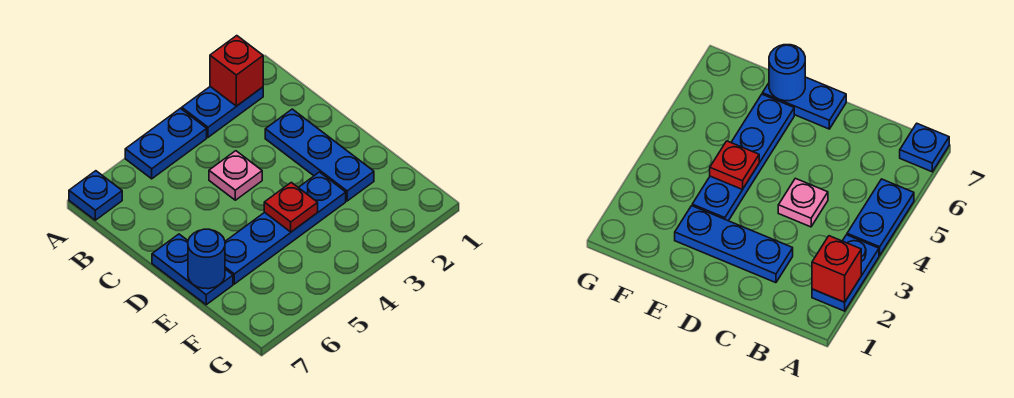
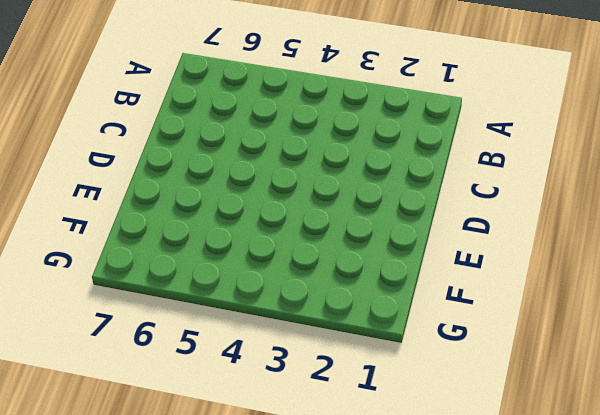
none -> blue 1x2 plate [182,87,263,137]
none -> blue 1x2 plate [125,108,207,179]

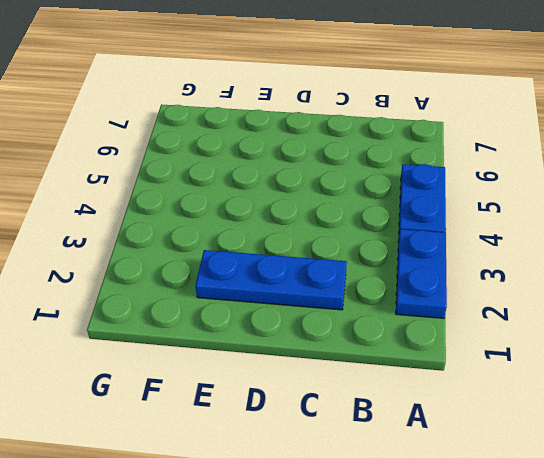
none -> blue 1x1 plate [69,171,122,220]
none -> pink 1x1 plate [209,151,262,200]

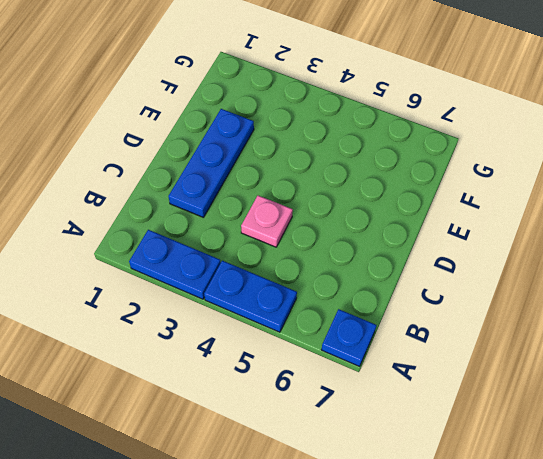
none -> blue 1x2 plate [152,234,233,305]
none -> blue 1x4 plate [225,172,346,284]

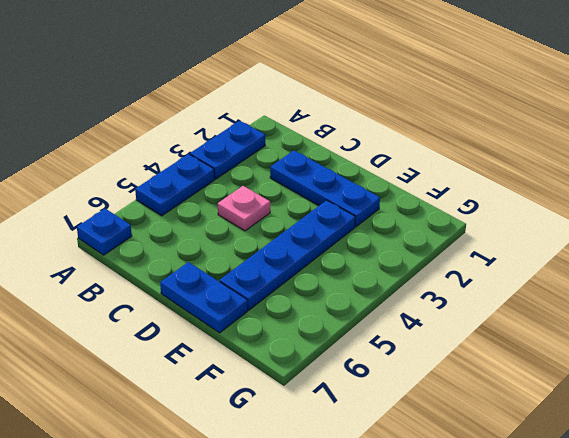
none -> red 1x1 brick [210,36,263,106]
none -> red 1x1 plate [264,182,318,232]

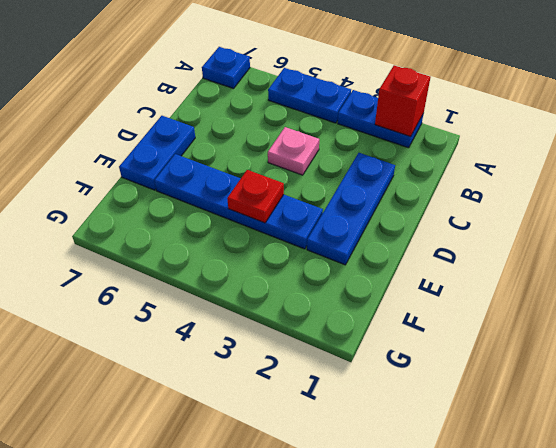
none -> blue 1x1 round brick [188,229,225,289]

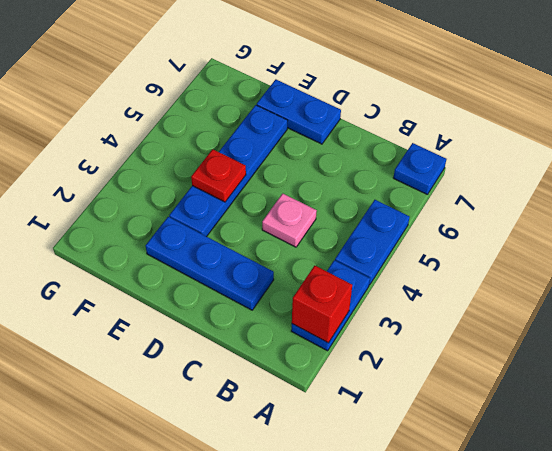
none -> blue 1x1 round brick [188,229,225,289]

